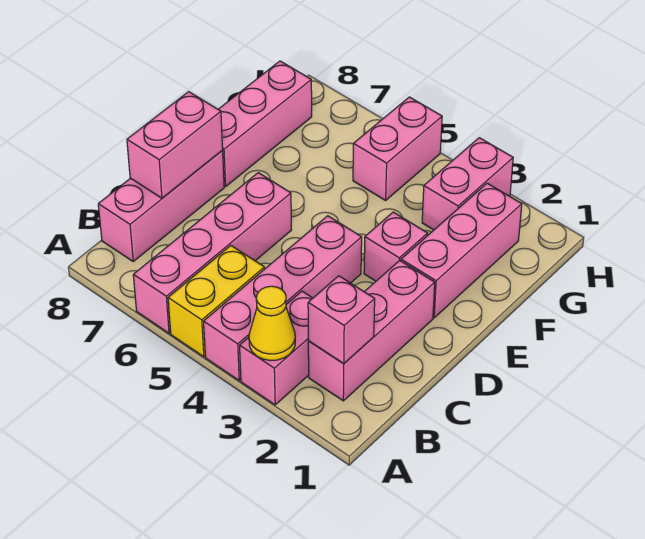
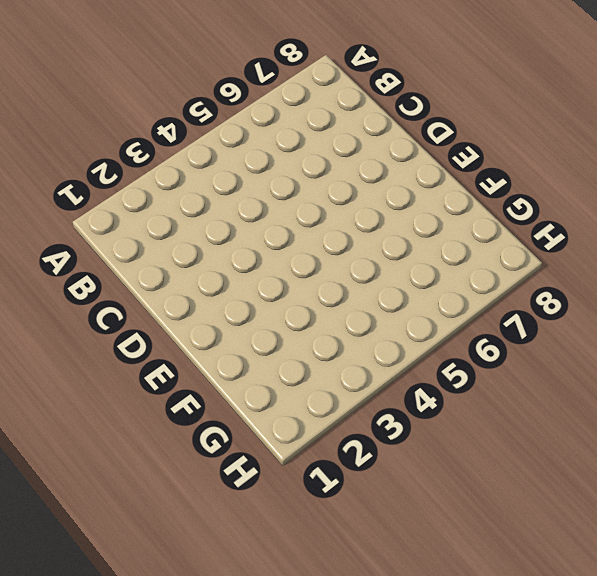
none -> pink 1x2 brick [240,291,313,405]
none -> pink 1x4 brick [204,216,362,381]
none -> yellow 1x2 brick [168,246,264,357]

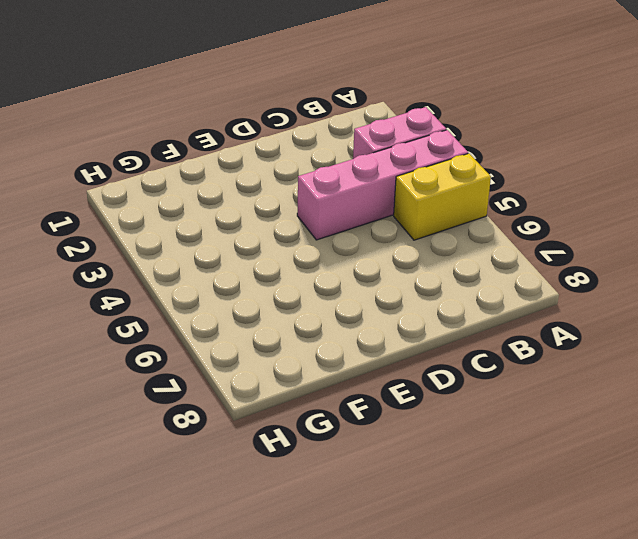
none -> pink 1x4 brick [133,173,291,333]
none -> pink 1x3 brick [308,260,435,401]
none -> pink 1x3 brick [98,150,224,261]

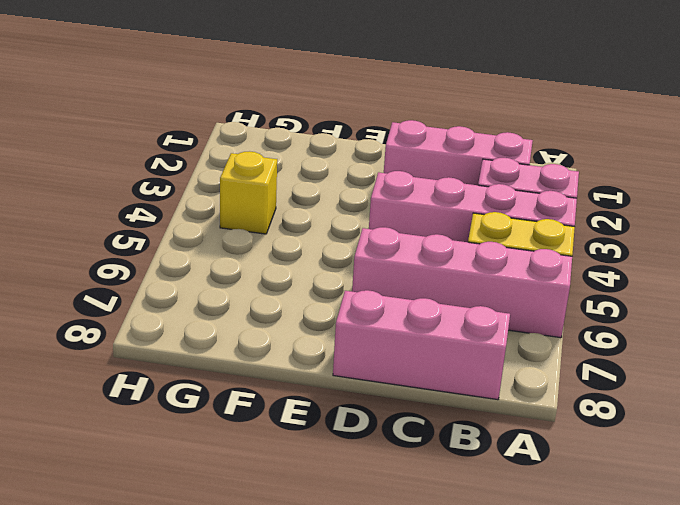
yellow 1x1 brick [220,151,277,234] -> none
none -> pink 1x3 brick [401,183,522,318]
none -> pink 1x1 brick [364,212,428,281]
none -> pink 1x3 brick [218,61,312,186]

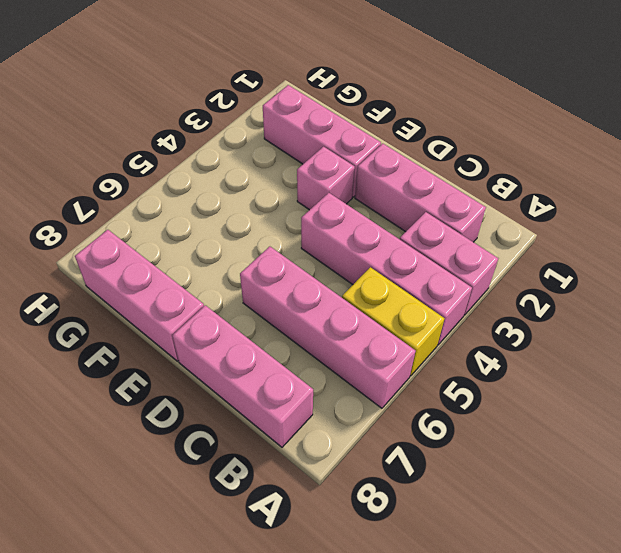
none -> pink 1x2 brick [422,138,513,230]
none -> pink 1x2 brick [353,97,442,200]
none -> yellow 1x1 cone [249,286,295,361]

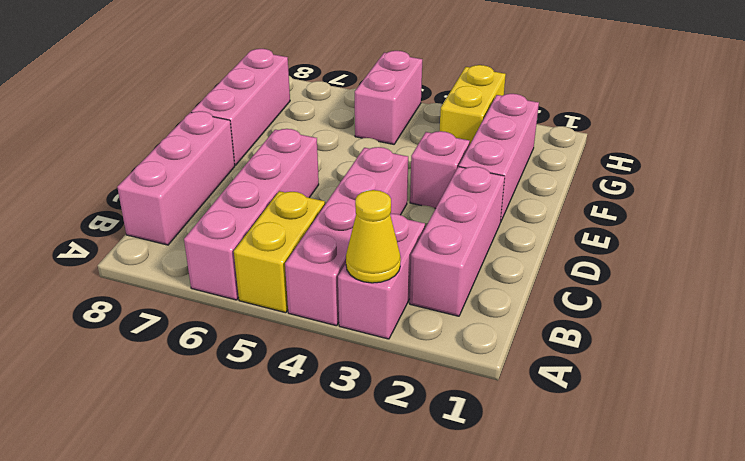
yellow 1x2 brick [440,65,506,145] -> pink 1x2 brick [422,138,513,230]
none -> pink 1x1 brick [308,276,375,364]
none -> pink 1x2 brick [127,92,223,198]

